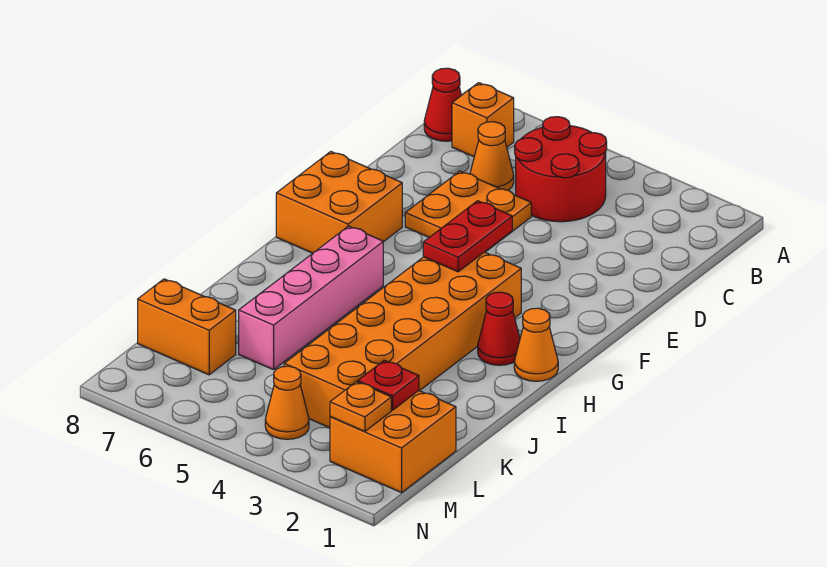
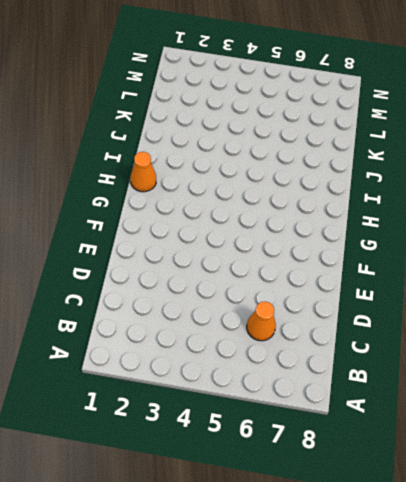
none -> red 2x2 round brick [515,117,607,222]
none -> orange 1x1 brick [452,83,514,157]
none -> red 1x1 cone [424,68,461,141]

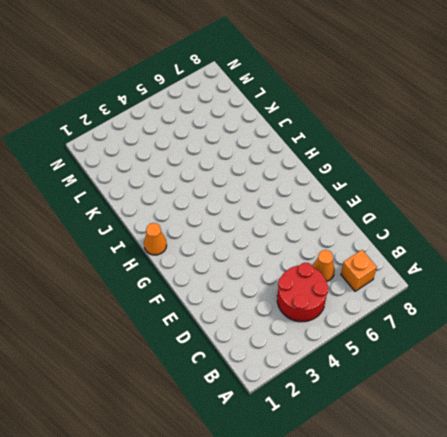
none -> red 1x1 cone [424,68,461,141]
none -> orange 2x2 plate [405,171,531,252]
none -> orange 2x2 brick [276,152,402,253]

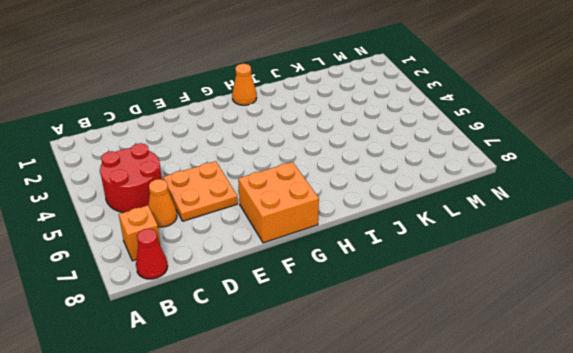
none -> orange 2x6 brick [284,252,521,428]
none -> red 1x1 cone [478,292,520,365]
none -> pink 1x4 brick [239,226,383,370]

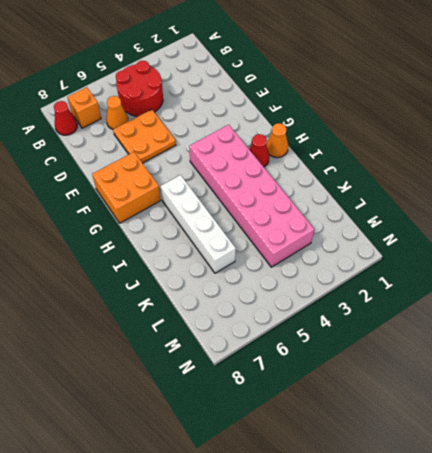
pink 2x6 brick [189,125,314,267] -> orange 2x6 brick [284,252,521,428]
white 1x4 brick [161,175,236,273] -> pink 1x4 brick [239,226,383,370]
none -> orange 2x2 brick [330,391,456,493]
none -> orange 1x2 brick [138,279,236,375]
none -> orange 1x1 cone [265,366,309,439]

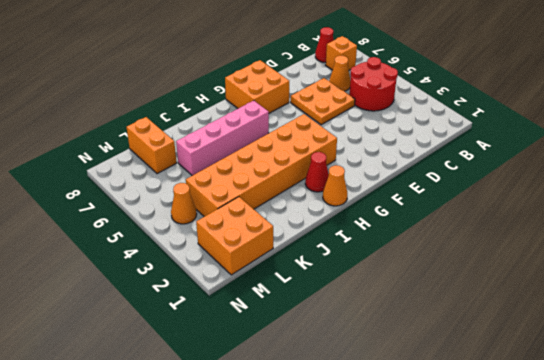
none -> red 1x2 plate [423,201,512,272]
none -> red 1x1 plate [358,360,419,410]
none -> orange 1x1 plate [330,382,391,431]

